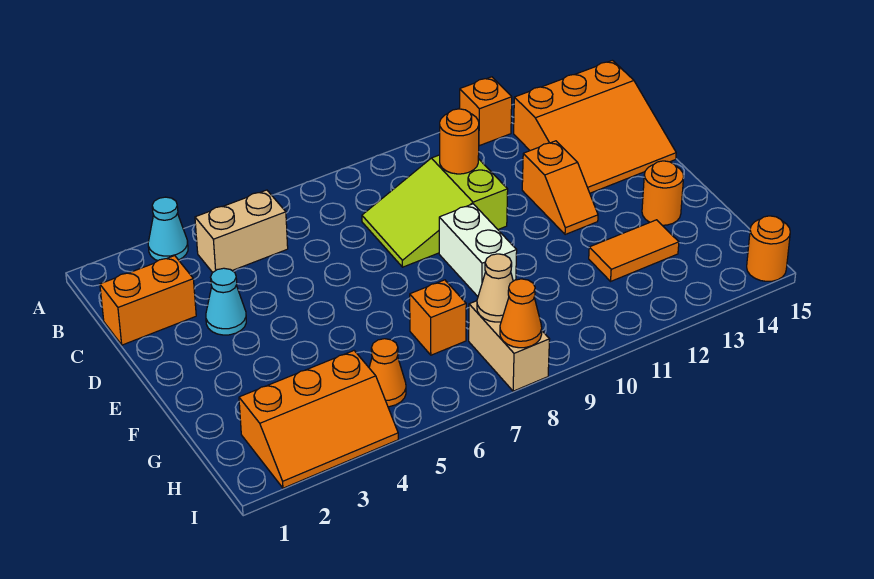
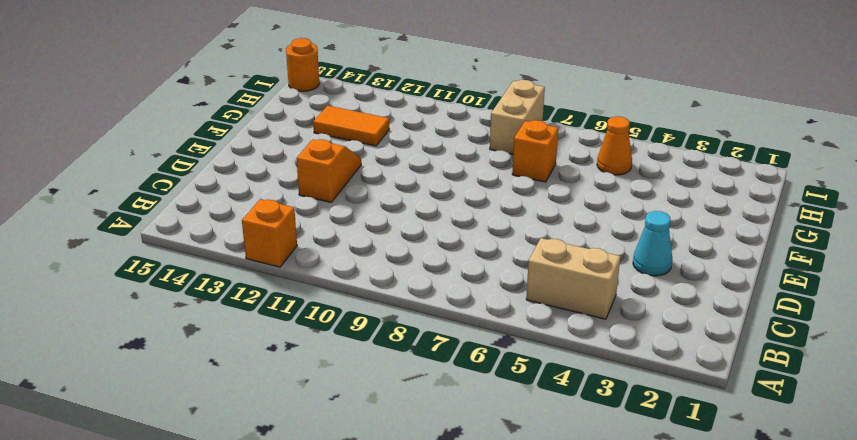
none -> cyan 1x1 cone [148,197,188,261]
none -> orange 3x3 slope [514,60,676,193]
none -> orange 1x2 brick [100,256,196,345]

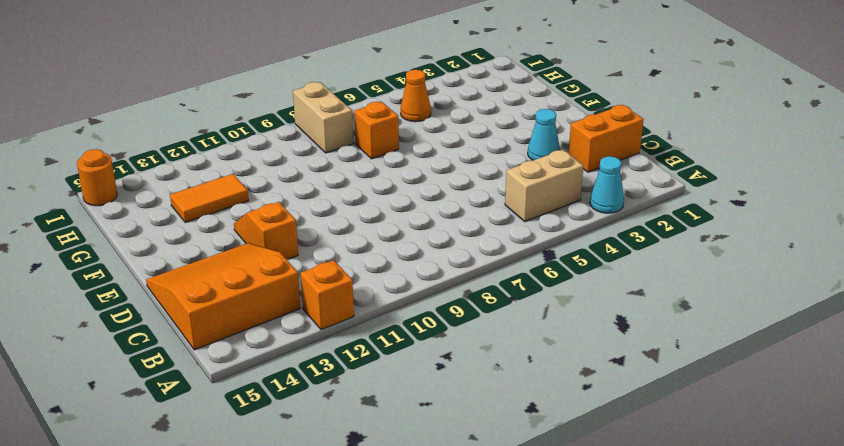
none -> lime 2x3 slope [362,155,508,267]
none -> white 1x2 brick [439,204,517,296]
none -> orange 1x1 round brick [642,161,684,225]

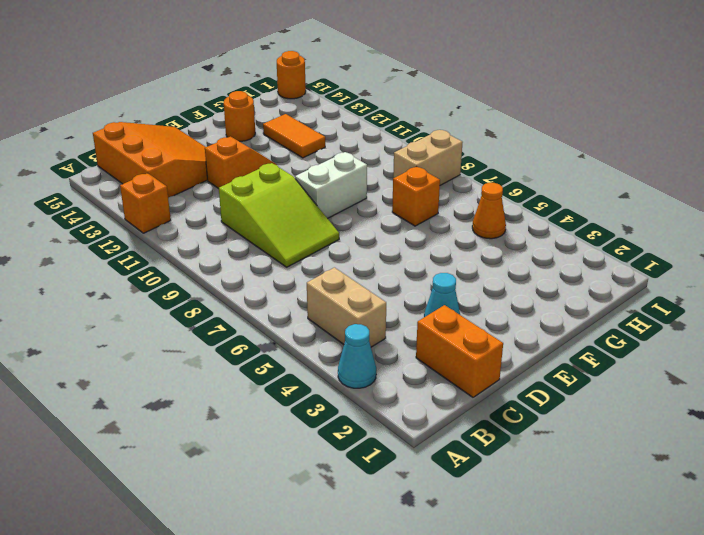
none -> orange 2x3 slope [239,351,398,488]
none -> orange 1x1 round brick [440,109,479,174]
none -> tan 1x1 cone [477,254,513,322]

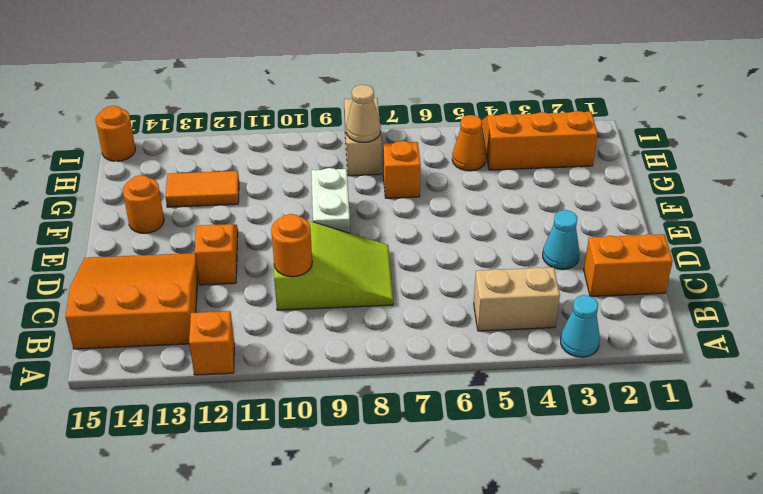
none -> orange 1x1 cone [500,279,542,348]

